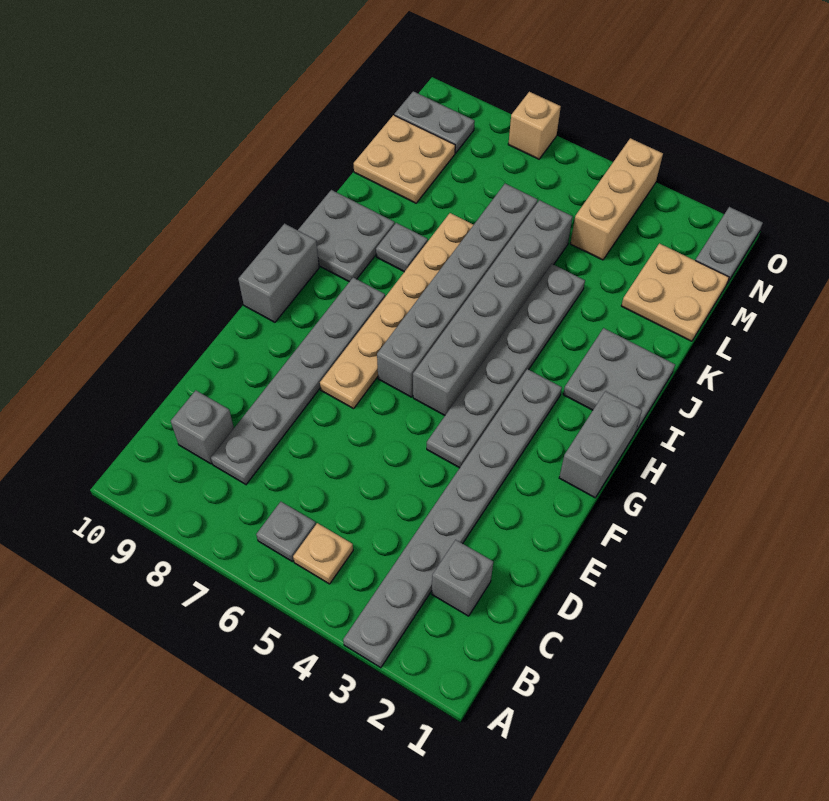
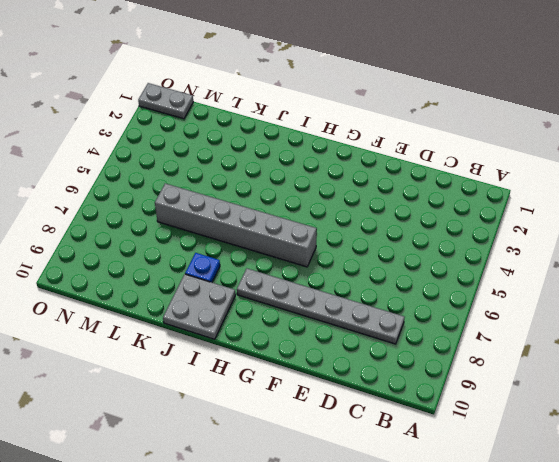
blue 1x1 plate [185,253,220,282] -> grey 1x1 plate [376,223,428,272]
none -> grey 1x8 plate [343,369,562,668]
none -> tan 1x1 plate [293,523,353,584]
none -> grey 1x1 plate [256,502,316,562]

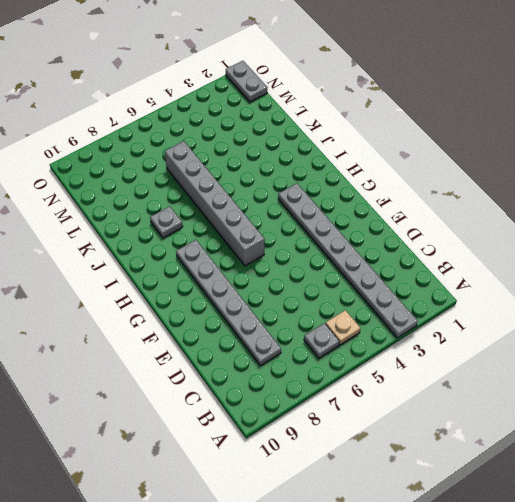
none -> grey 1x1 brick [432,540,493,616]
none -> grey 1x1 brick [171,390,234,464]
none -> grey 1x6 plate [427,264,585,468]

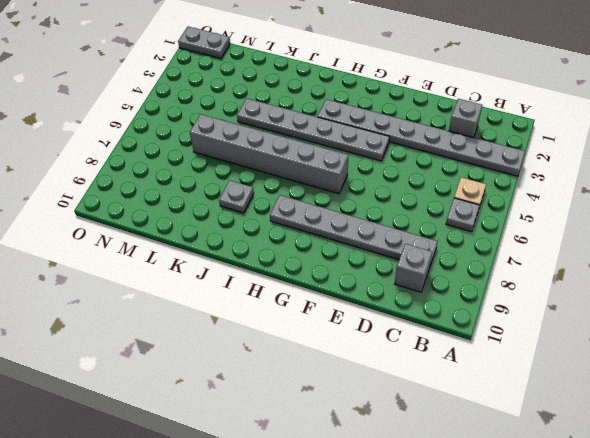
none -> tan 1x6 plate [320,213,473,409]
none -> grey 1x2 brick [559,391,642,498]
none -> grey 1x6 brick [413,200,573,415]

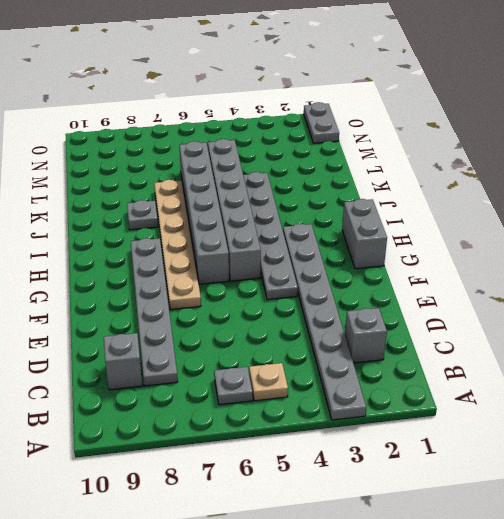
none -> grey 1x2 brick [238,224,319,322]
none -> grey 2x2 plate [563,328,675,433]
none -> grey 2x2 plate [298,190,395,282]

